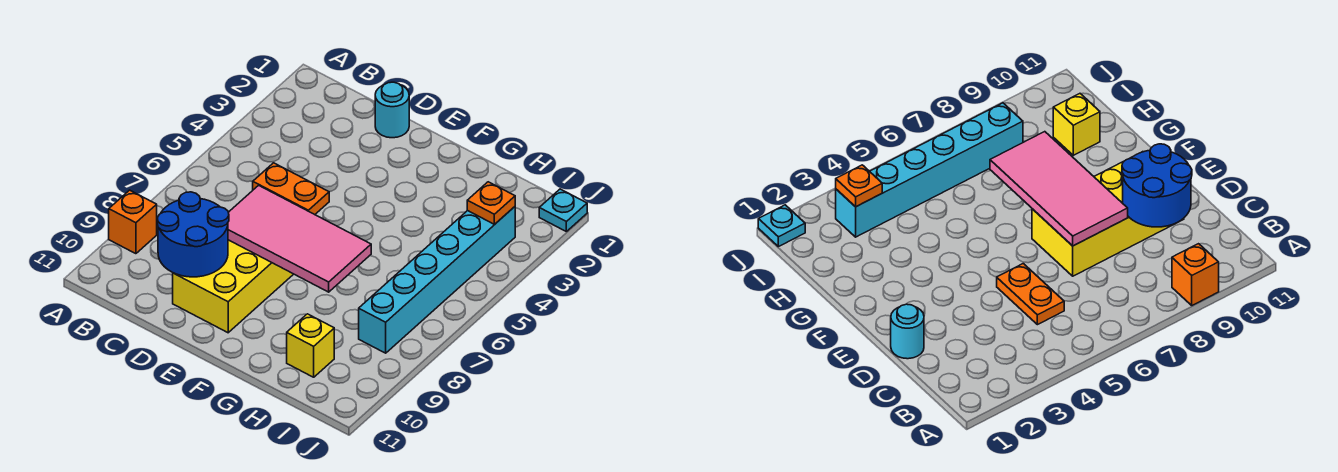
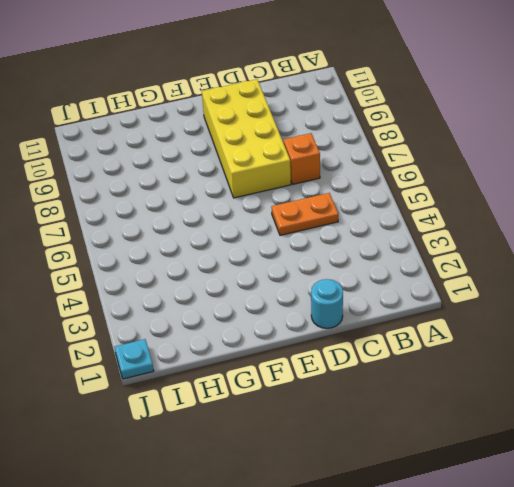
orange 1x1 brick [284,133,320,184] -> orange 1x1 brick moved to [109,190,157,254]
none -> yellow 1x1 brick [287,314,334,377]
none -> cyan 1x6 brick [359,207,515,353]

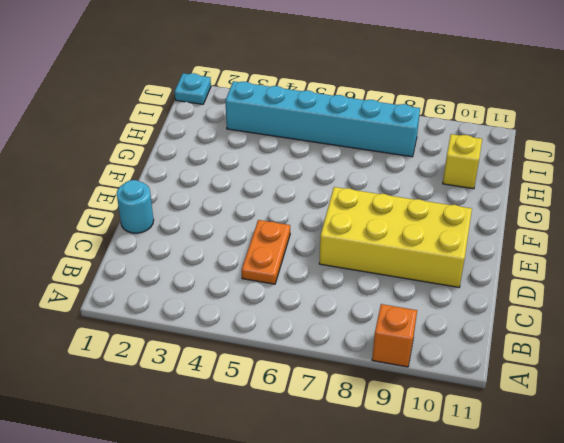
none -> blue 2x2 round brick [157,192,229,277]
none -> pink 2x4 tile [228,185,371,292]

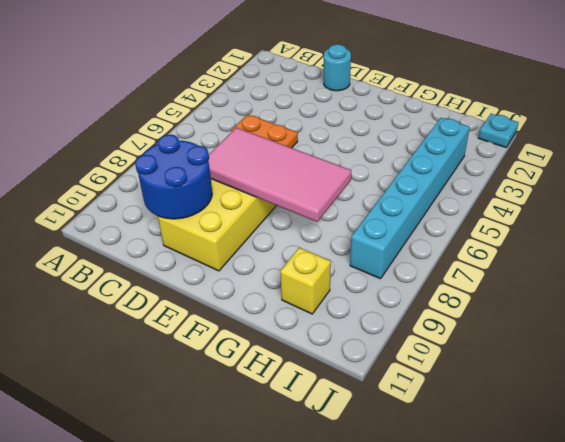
none -> orange 1x1 brick [109,190,157,254]
none -> orange 1x1 plate [467,182,515,224]

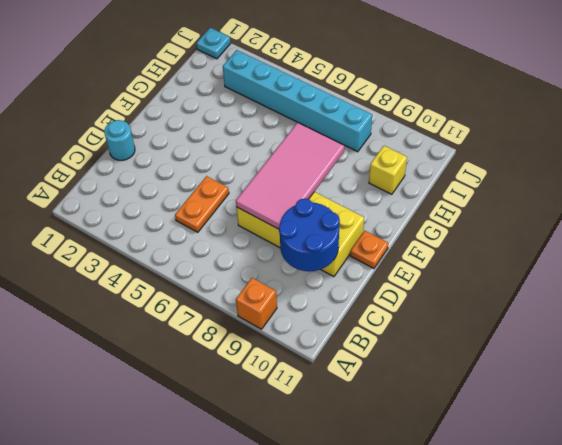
orange 1x1 plate [350,231,388,268] -> orange 1x1 plate moved to [467,182,515,224]

